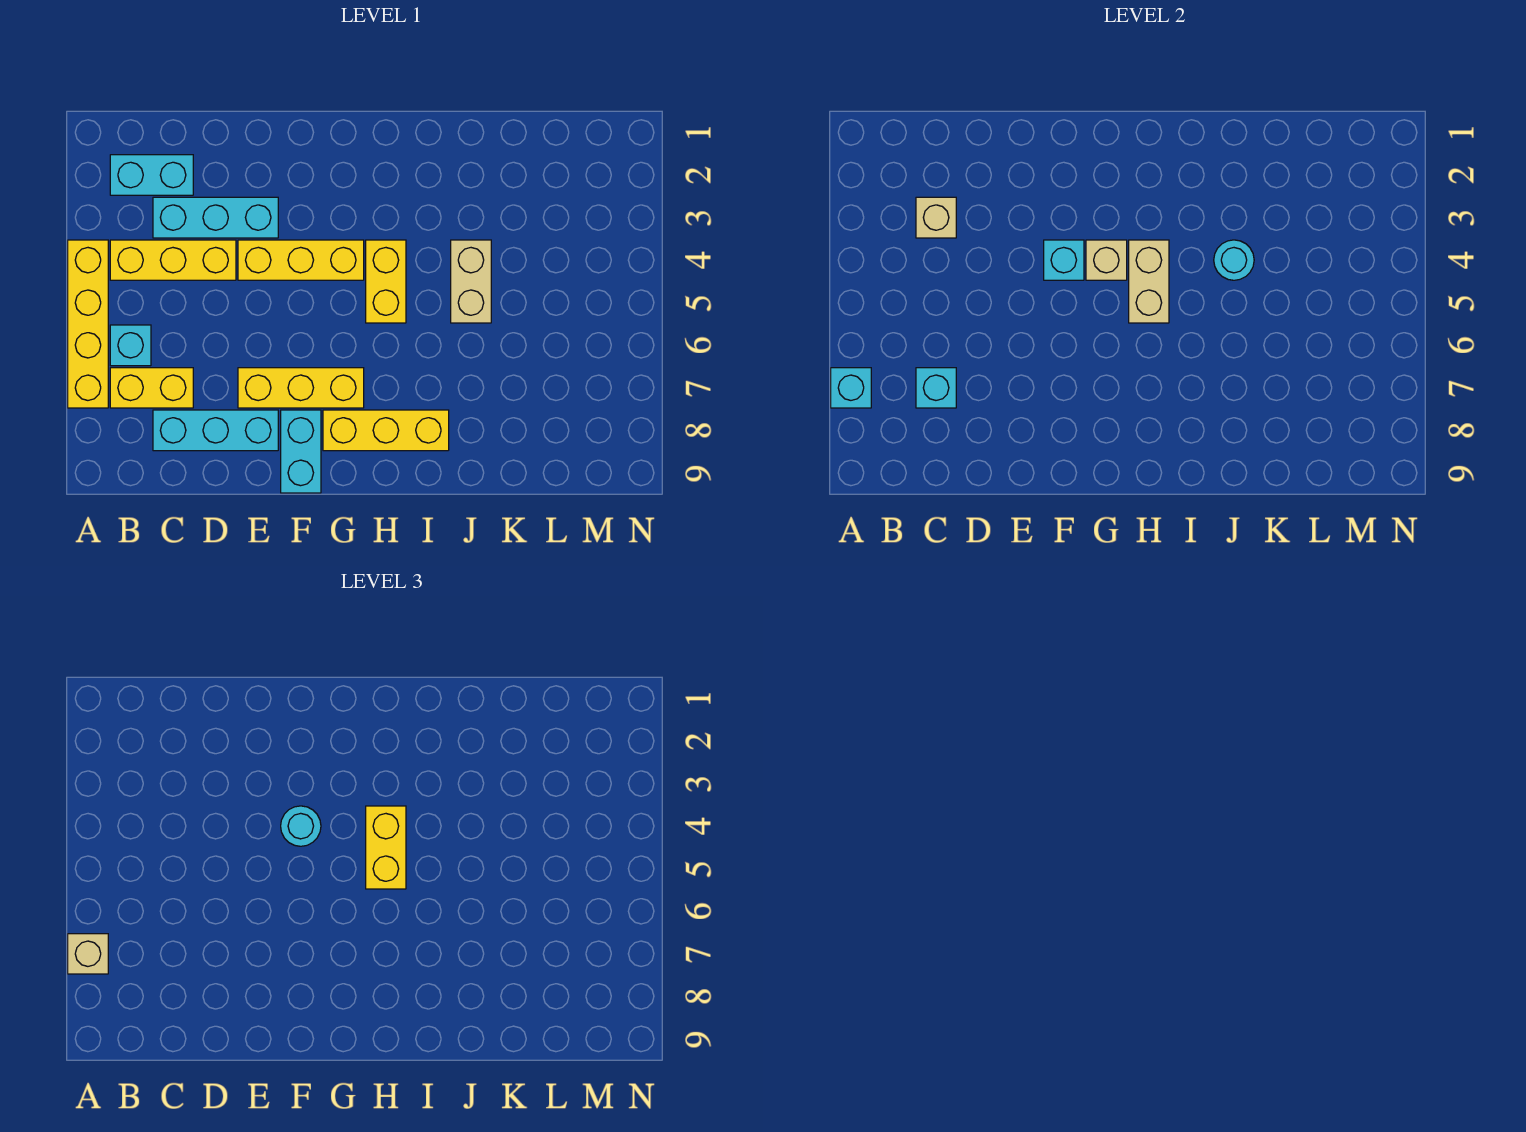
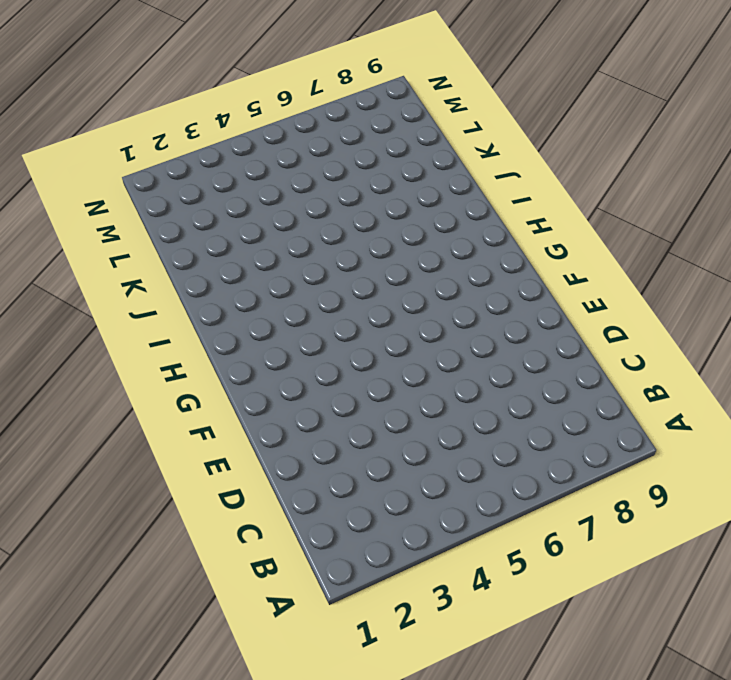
none -> yellow 1x4 brick [68,240,108,408]
none -> cyan 1x2 brick [110,155,193,195]
none -> yellow 1x3 brick [110,240,236,280]

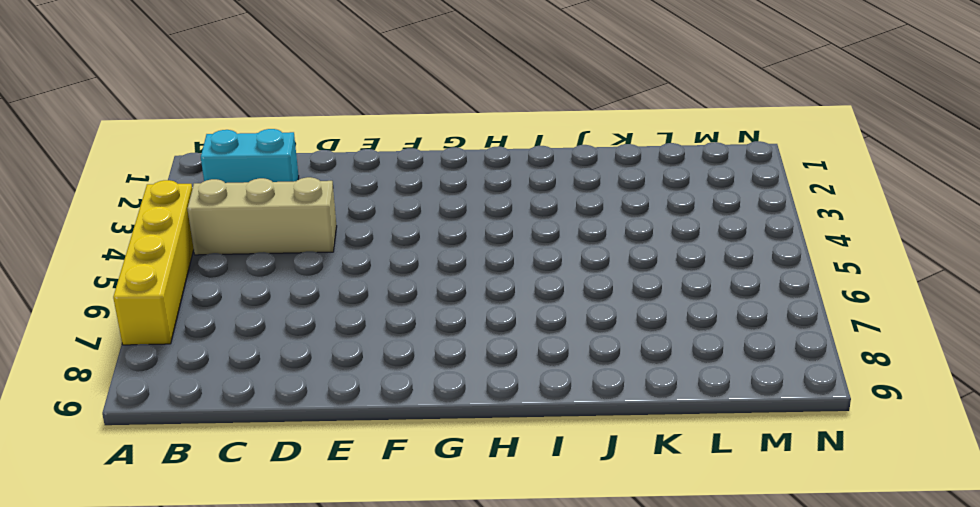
tan 1x3 brick [188,177,337,255] -> yellow 1x3 brick [110,240,236,280]
none -> cyan 1x1 brick [110,325,151,366]
none -> yellow 1x2 brick [110,368,193,408]
none -> cyan 1x3 brick [153,197,278,238]

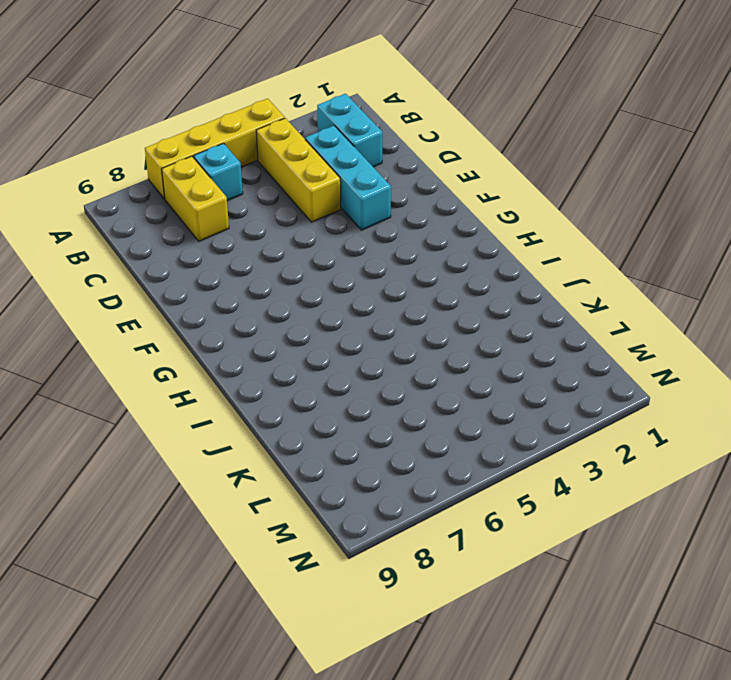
none -> cyan 1x3 brick [153,410,278,451]
none -> yellow 1x3 brick [238,240,364,280]
none -> yellow 1x3 brick [238,368,364,408]

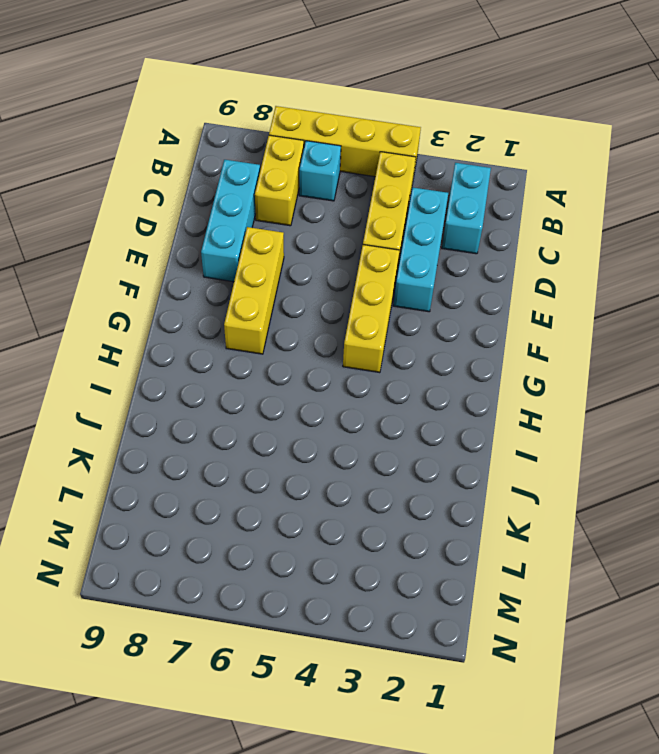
none -> cyan 1x2 brick [281,410,321,493]
none -> yellow 1x3 brick [323,410,449,451]
none -> yellow 1x2 brick [366,240,406,323]

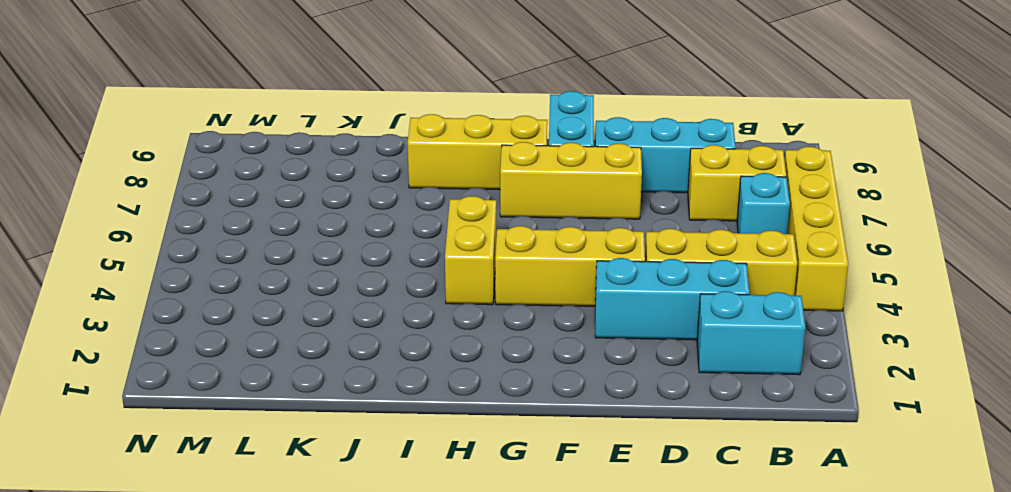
none -> tan 1x2 brick [451,240,491,323]
none -> cyan 1x1 brick [831,368,871,408]
none -> tan 1x1 brick [916,197,956,238]

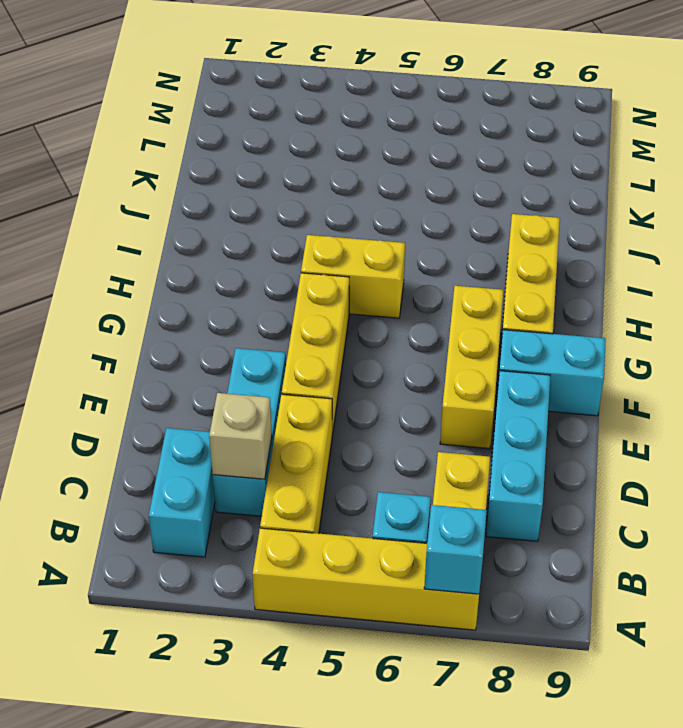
none -> tan 1x2 brick [451,240,491,323]
none -> cyan 1x1 brick [916,368,956,408]
none -> cyan 1x1 brick [1044,240,1084,280]

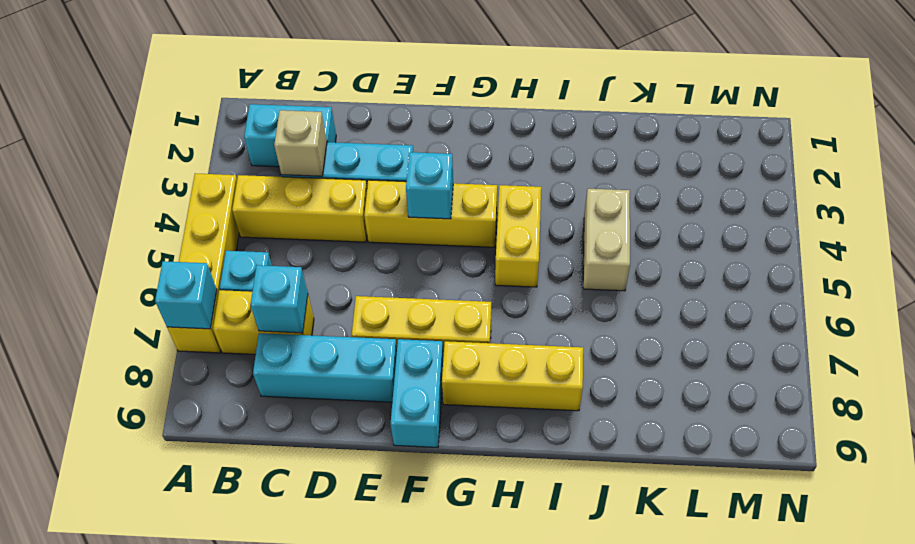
none -> tan 1x1 brick [1086,240,1127,280]
none -> tan 1x2 brick [1129,240,1169,323]
none -> cyan 1x1 round brick [1214,240,1254,280]

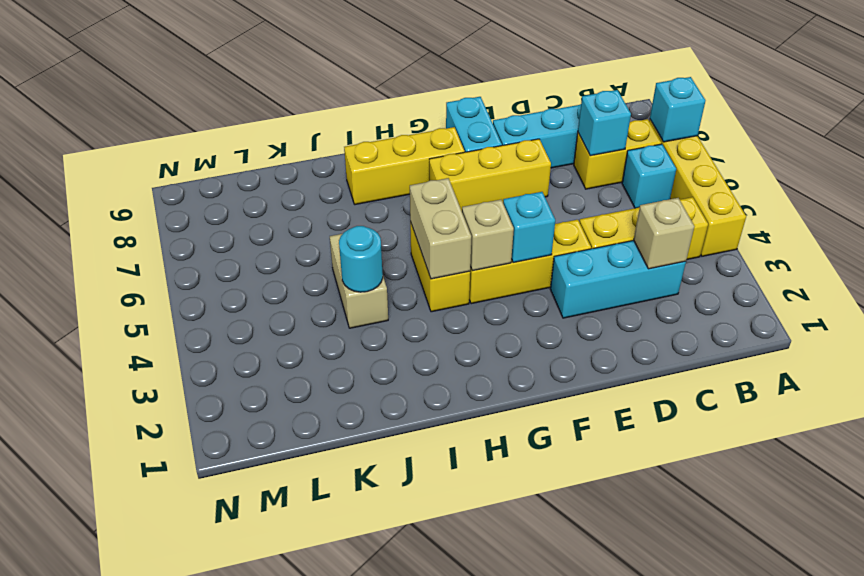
none -> cyan 1x2 brick [110,155,193,195]
none -> tan 1x1 brick [68,934,108,974]
none -> cyan 1x1 round brick [281,806,321,846]

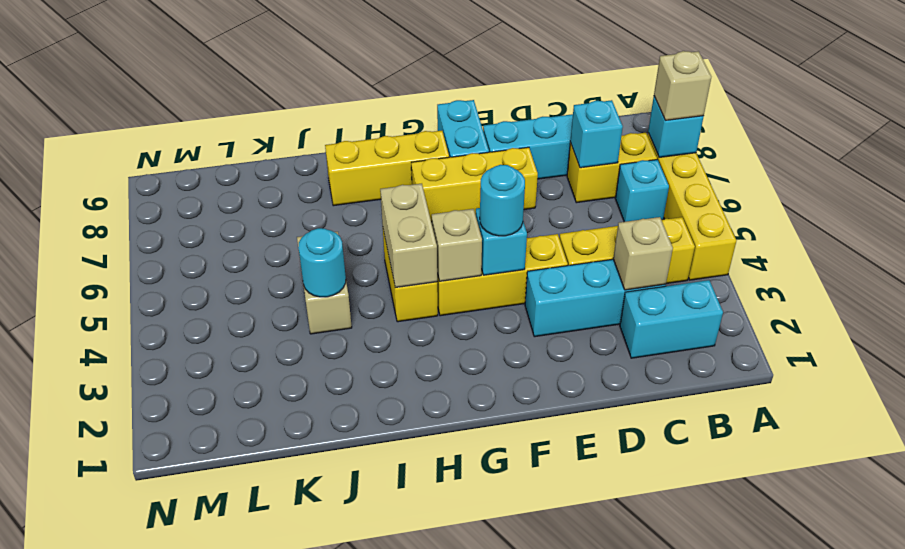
none -> yellow 1x2 brick [366,806,406,889]

